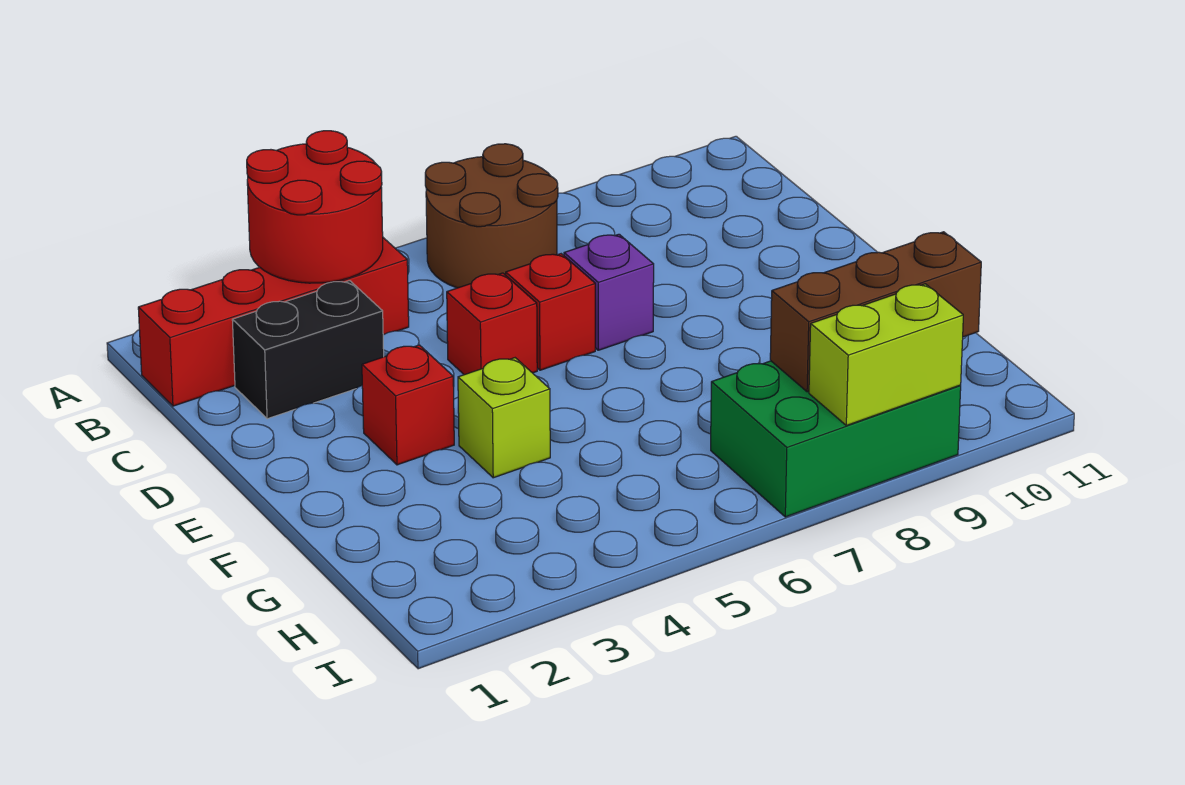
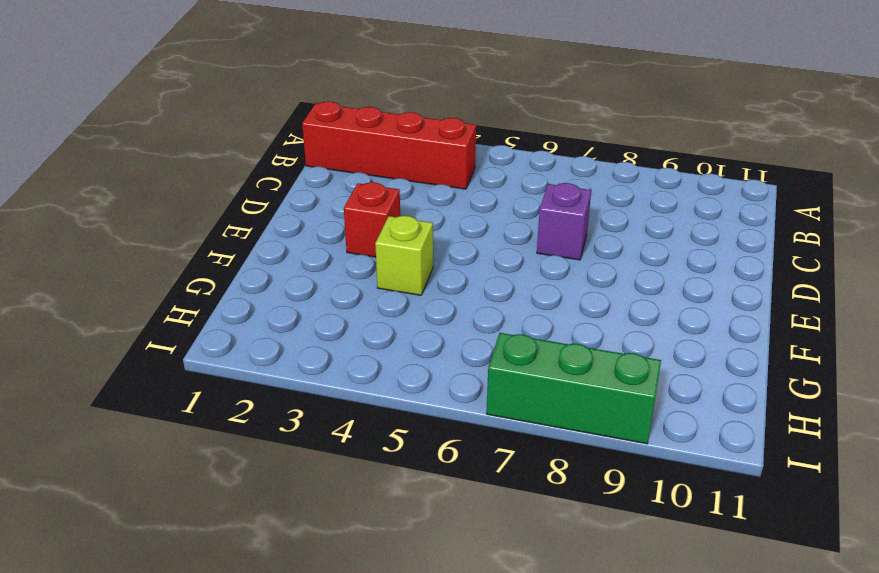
green 1x3 brick [487,333,661,444] -> green 2x3 brick [711,361,961,517]
none -> brown 2x2 round brick [425,144,558,288]
none -> black 1x2 brick [232,281,384,419]
none -> red 1x1 brick [447,273,537,375]

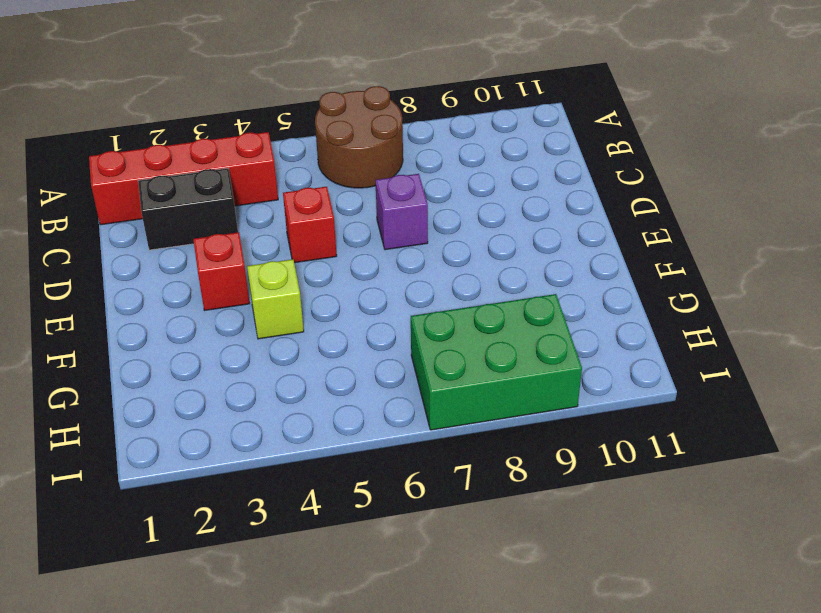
none -> red 1x1 brick [506,254,595,370]
none -> red 2x2 round brick [247,131,383,283]
none -> brown 1x3 brick [770,232,981,392]

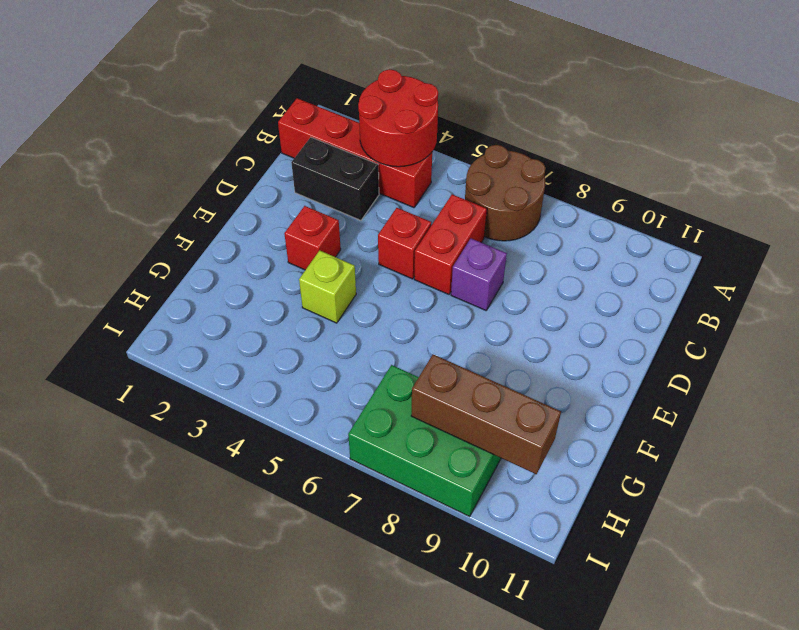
red 1x2 brick [414,194,487,294] -> red 1x1 brick [506,254,595,370]
none -> lime 1x2 brick [809,284,963,426]

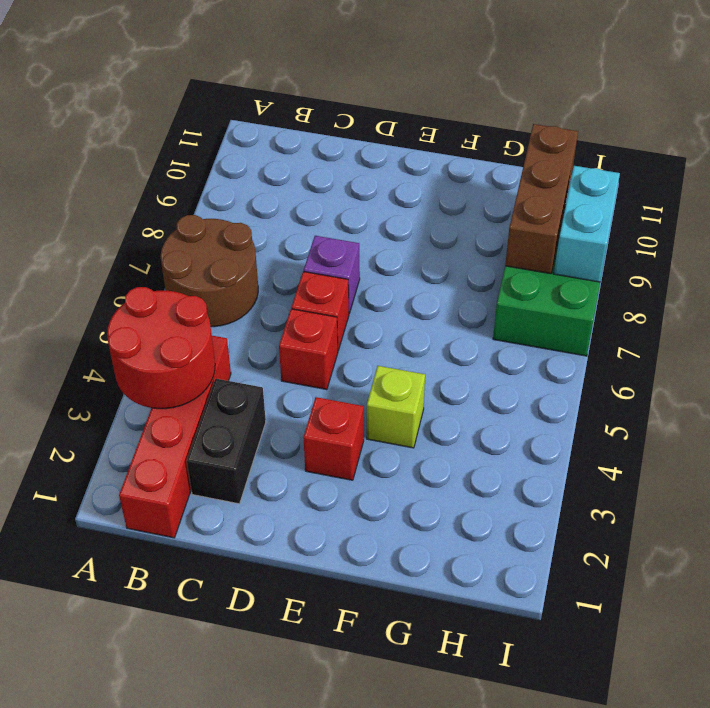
cyan 1x2 brick [554,166,620,282] -> lime 1x2 brick [809,284,963,426]

